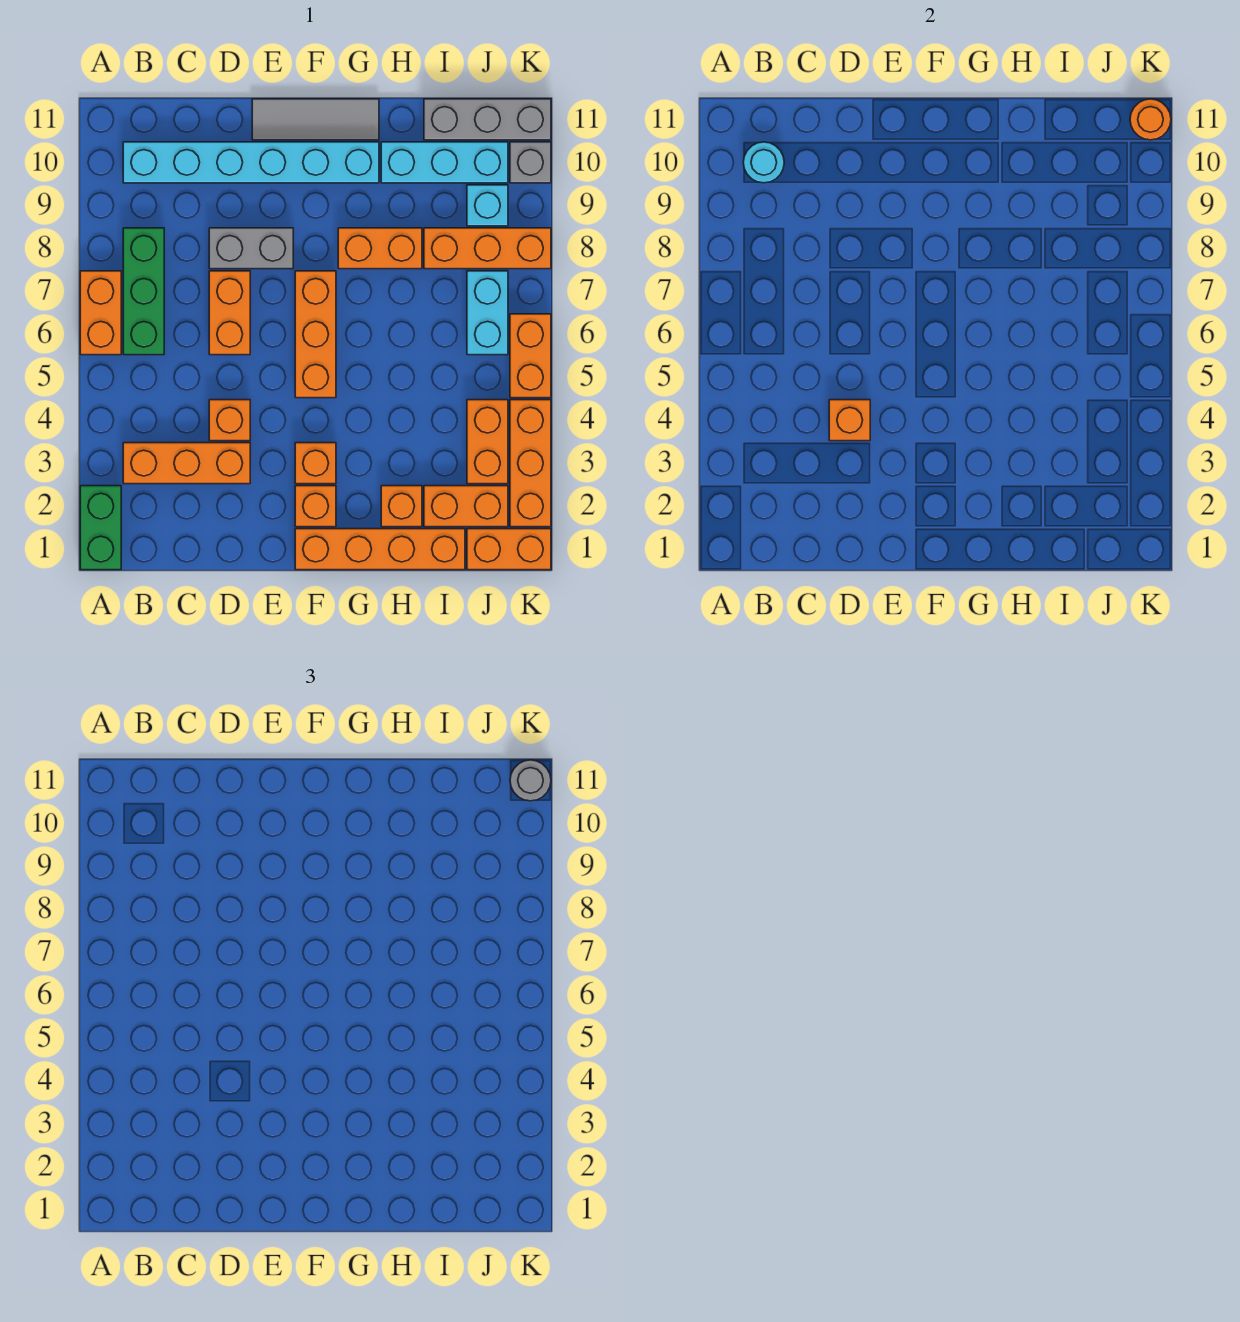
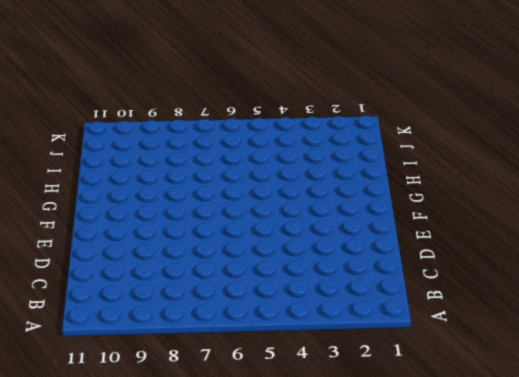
none -> green 1x2 brick [80,486,121,570]
none -> orange 1x2 brick [80,271,121,355]
none -> orange 1x3 brick [123,443,250,484]
none -> green 1x3 brick [123,228,164,355]

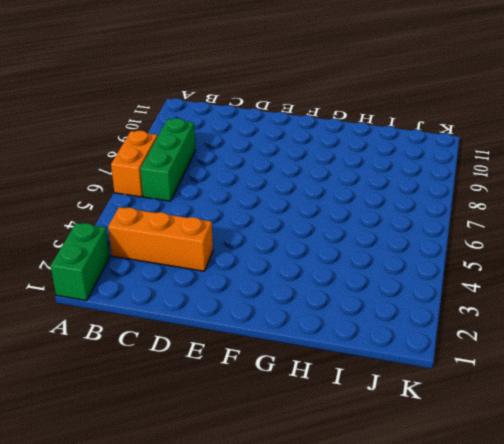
none -> cyan 1x6 brick [123,142,379,183]
none -> orange 1x1 brick [209,400,250,441]
none -> orange 1x2 brick [209,271,250,355]
none -> grey 1x2 brick [209,228,293,269]

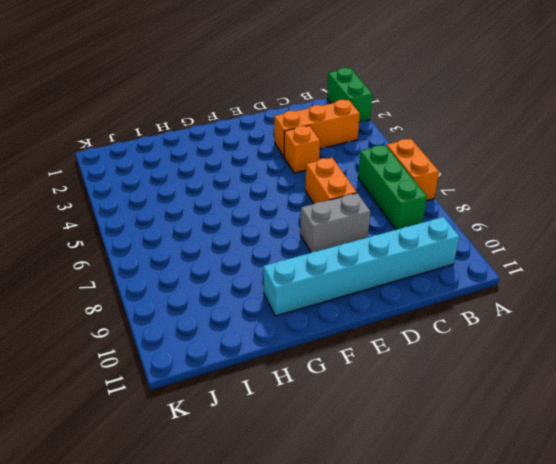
none -> grey 1x3 tile [252,99,379,140]
none -> orange 1x4 brick [295,529,465,570]
none -> orange 1x1 brick [295,486,336,527]
none -> orange 1x1 brick [295,443,336,484]

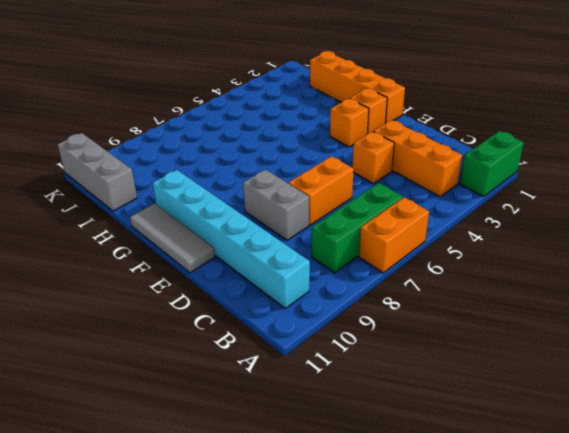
none -> orange 1x3 brick [295,271,336,398]
none -> orange 1x2 brick [338,228,422,269]
none -> orange 1x1 brick [381,486,422,527]
none -> cyan 1x3 brick [381,142,508,183]

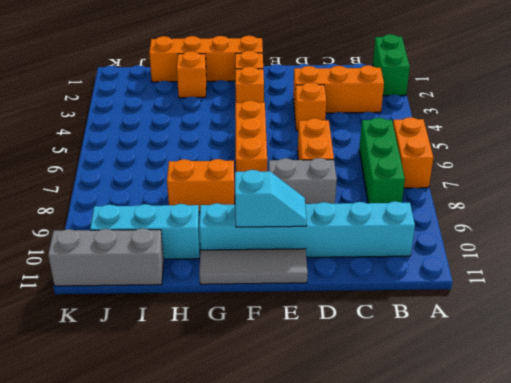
cyan 1x2 slope [235,170,307,227] -> none
none -> orange 1x2 brick [424,486,508,527]
none -> orange 1x3 brick [424,228,551,269]
none -> orange 1x2 brick [467,529,551,570]
none -> orange 1x2 brick [467,400,508,484]

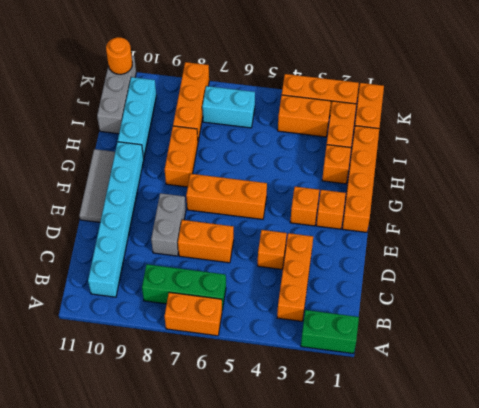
none -> cyan 1x1 brick [467,185,508,226]
none -> orange 1x2 brick [510,314,551,398]
none -> grey 1x1 brick [510,142,551,183]
none -> cyan 1x1 round brick [743,142,784,183]

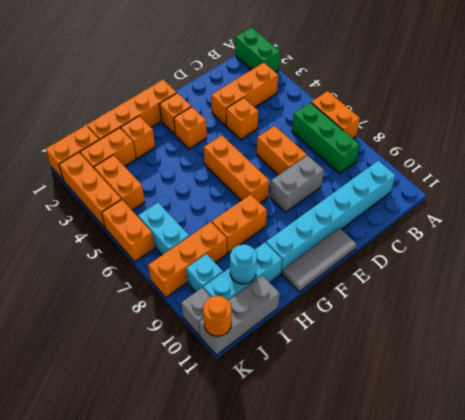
cyan 1x1 round brick [230,245,257,284] -> cyan 1x1 round brick moved to [743,142,784,183]
none -> orange 1x1 brick [829,400,870,441]
none -> grey 1x1 round brick [510,760,551,801]

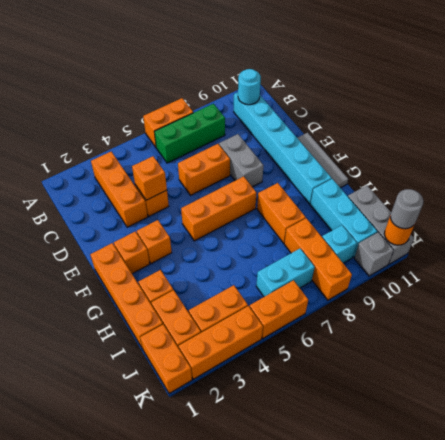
none -> green 1x2 brick [80,486,121,570]

